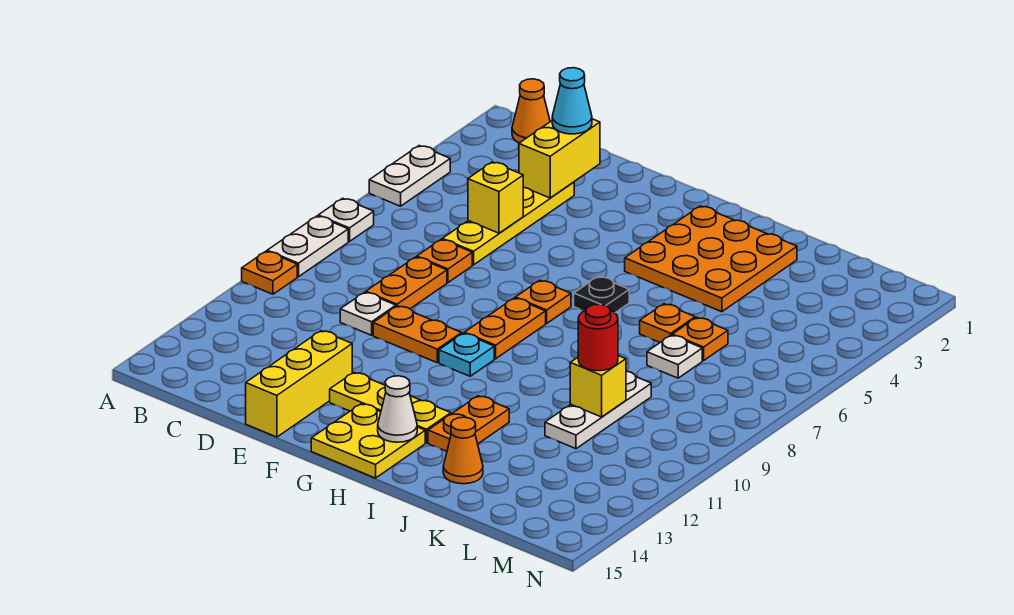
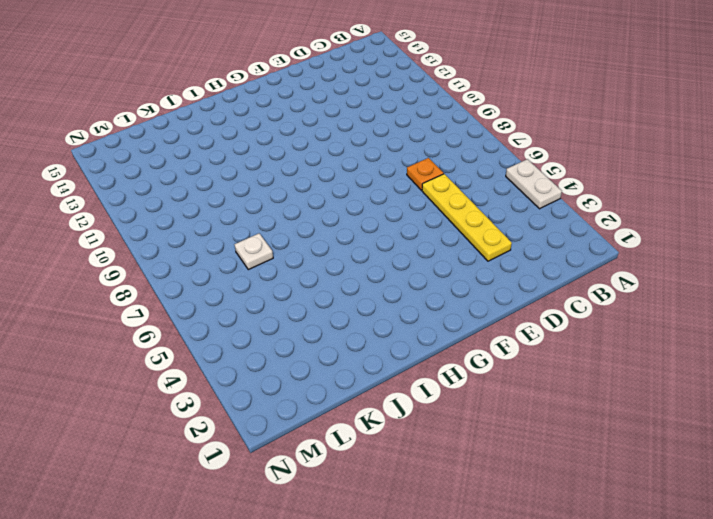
none -> white 1x1 plate [318,198,374,242]
none -> white 1x2 plate [267,216,348,277]
none -> orange 1x1 plate [242,251,297,294]
none -> orange 1x1 cone [512,79,550,143]

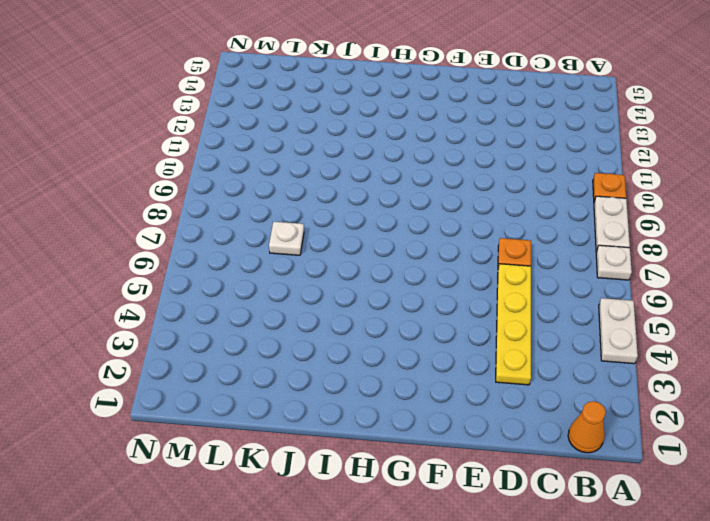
none -> orange 1x2 plate [366,257,447,309]
none -> white 1x1 plate [340,292,396,335]
none -> orange 1x2 plate [373,306,462,363]
none -> yellow 1x3 brick [246,331,352,437]

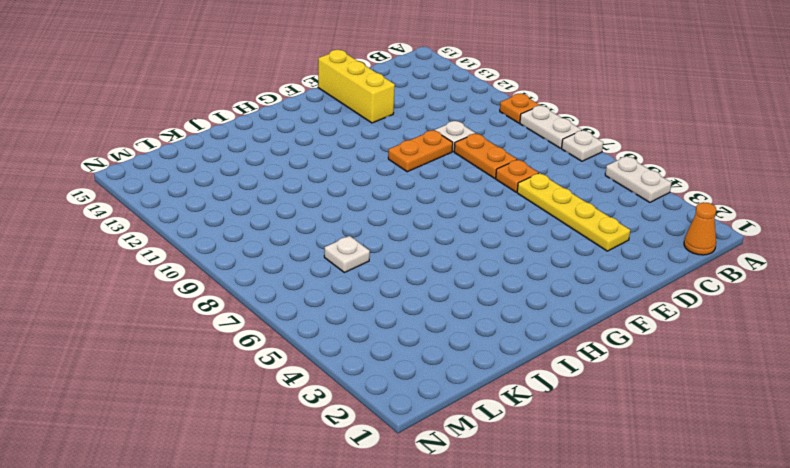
none -> yellow 1x3 plate [330,373,451,443]
none -> orange 1x1 plate [515,280,571,323]
none -> orange 1x2 plate [464,298,546,359]
none -> cyan 1x1 plate [439,333,494,376]

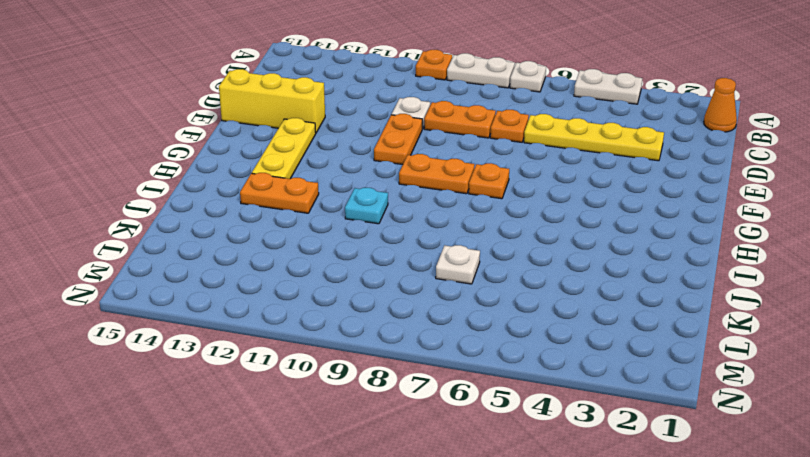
cyan 1x1 plate [345,188,388,224] -> cyan 1x1 plate moved to [439,333,494,376]
none -> yellow 2x2 plate [311,404,425,478]
none -> orange 3x3 plate [625,206,797,312]
none -> black 1x1 plate [574,277,629,313]
none -> orange 1x1 plate [640,304,695,342]

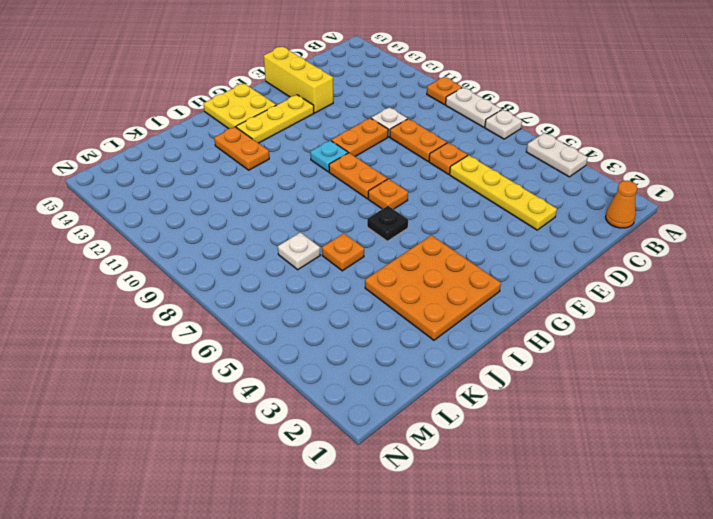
none -> orange 1x1 cone [443,417,483,484]
none -> orange 1x1 plate [672,317,728,361]
none -> white 1x3 plate [545,371,651,449]
none -> yellow 1x2 brick [519,119,600,198]

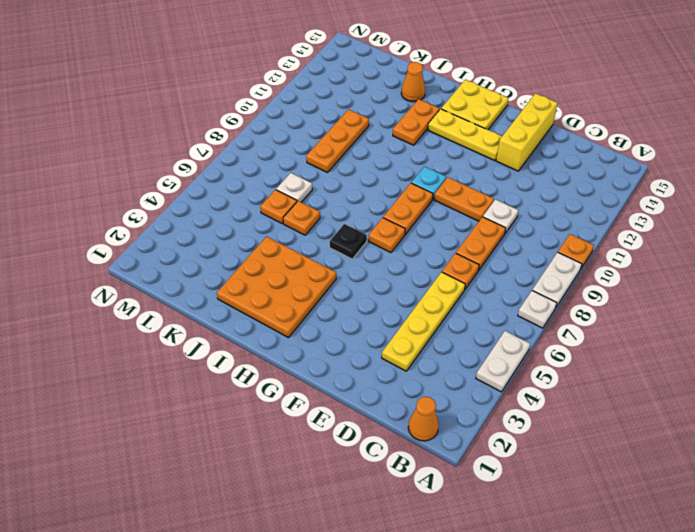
orange 1x3 plate [306,110,369,173] -> white 1x3 plate [545,371,651,449]
none -> yellow 1x2 brick [519,119,600,198]
none -> yellow 1x1 brick [468,162,523,233]
none -> white 1x1 cone [378,376,417,442]
none -> yellow 1x1 brick [570,356,626,417]

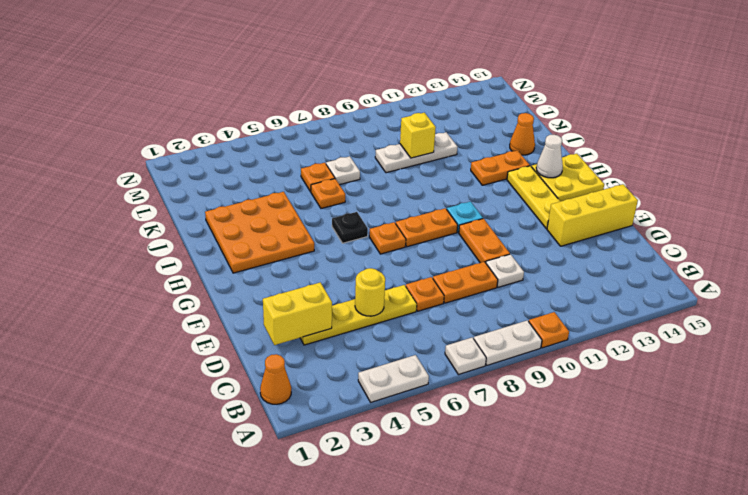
yellow 1x1 round brick [355,268,385,316] -> yellow 1x1 brick [468,162,523,233]
none -> cyan 1x1 cone [552,68,592,134]
none -> red 1x1 round brick [578,304,618,371]

